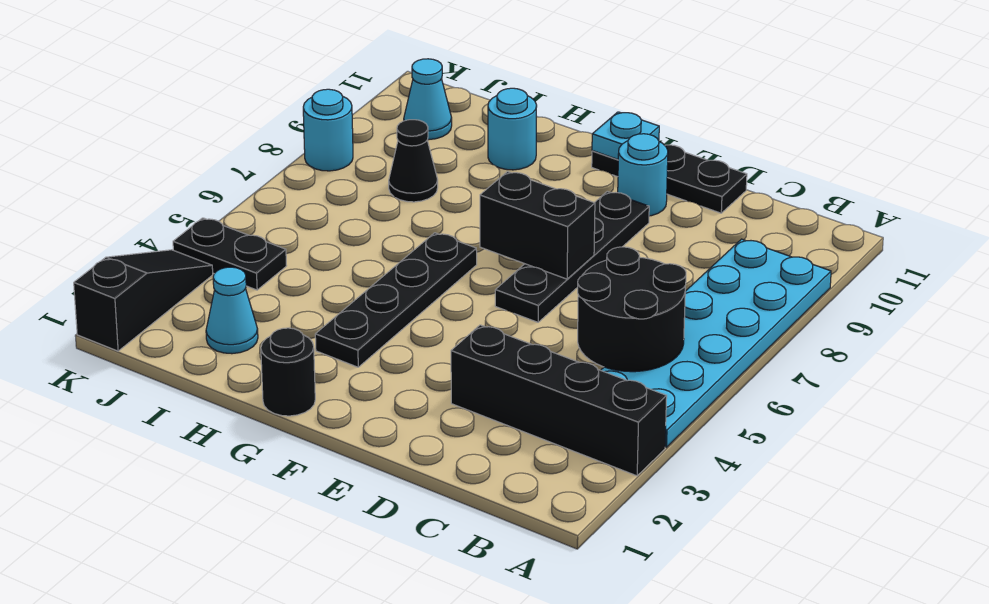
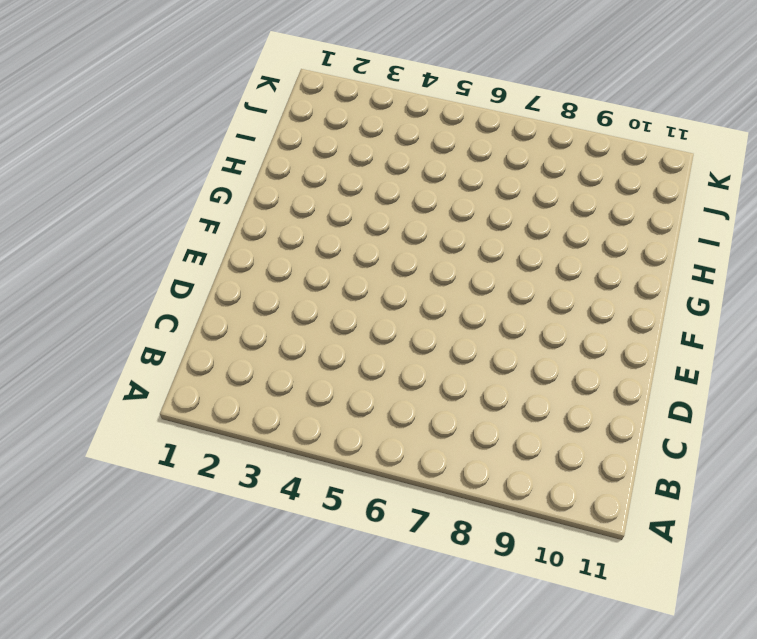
none -> black 1x4 brick [451,325,667,476]
none -> cyan 2x6 plate [601,239,831,447]
none -> black 1x3 plate [592,145,747,213]

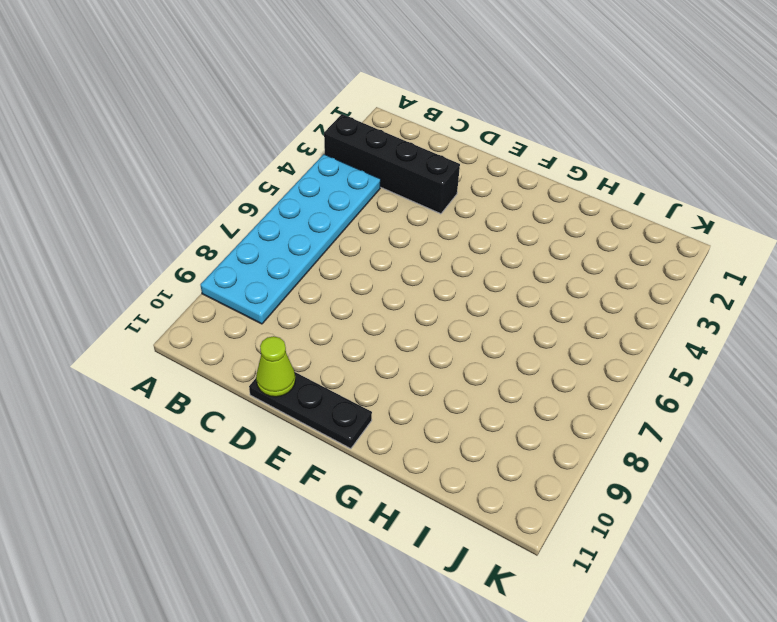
lime 1x1 cone [256,336,295,397] -> none
none -> black 1x4 plate [495,191,649,322]
none -> cyan 1x1 round brick [618,134,668,216]
none -> black 1x1 round brick [261,328,315,416]

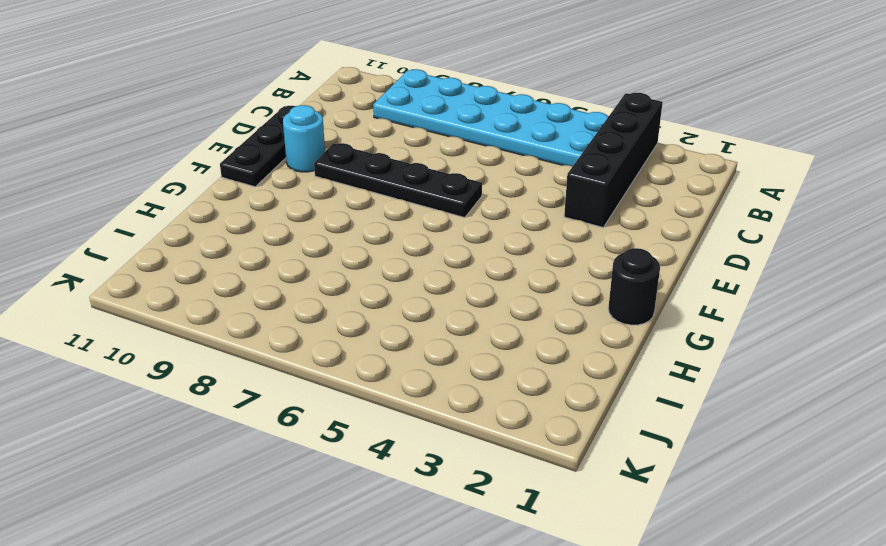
none -> black 1x4 plate [315,233,477,367]
none -> cyan 1x1 round brick [488,88,537,170]
none -> cyan 1x1 cone [206,267,258,354]

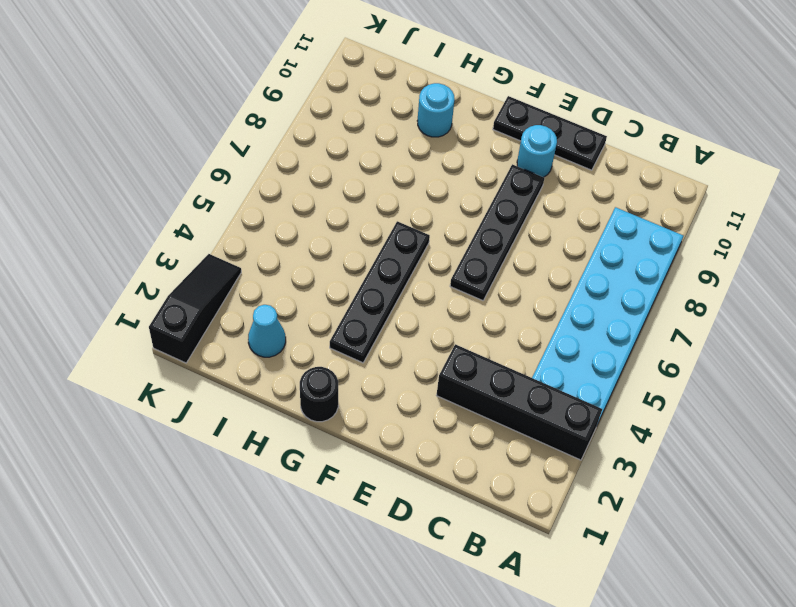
none -> black 1x1 cone [389,120,438,202]
none -> black 1x2 plate [173,218,287,290]
none -> cyan 1x1 cone [404,59,452,140]

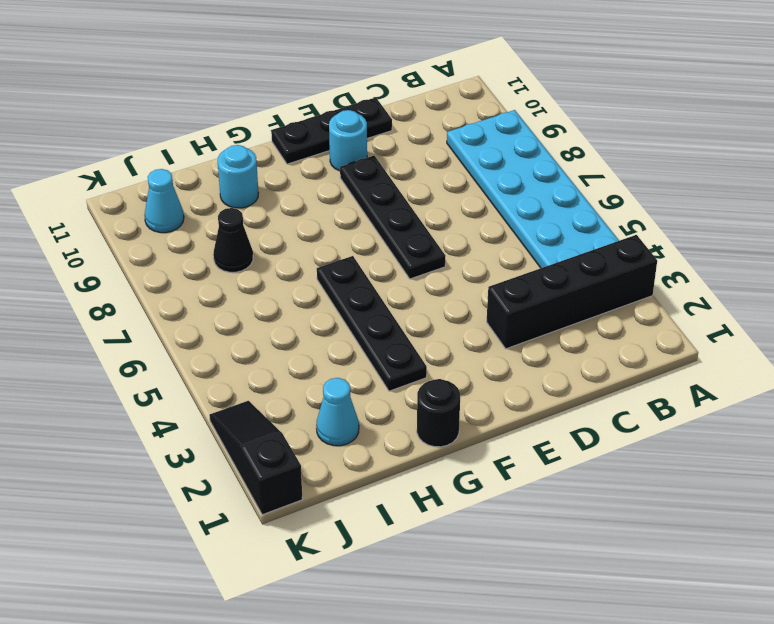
none -> black 1x2 plate [173,218,287,290]
none -> cyan 1x1 round brick [303,89,353,171]
none -> black 2x2 round brick [578,247,686,372]

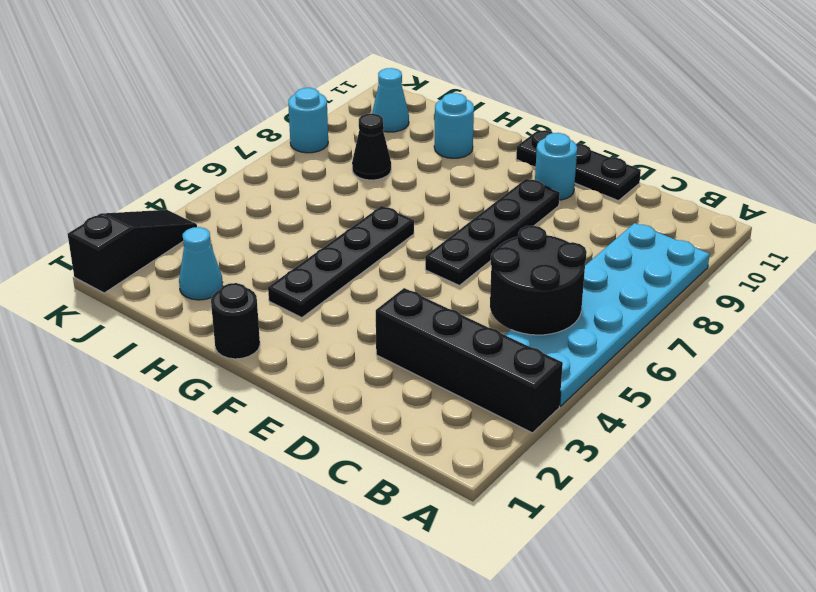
none -> black 1x2 plate [173,218,287,290]
none -> black 1x2 brick [480,172,595,279]
none -> cyan 1x1 plate [592,112,659,159]

